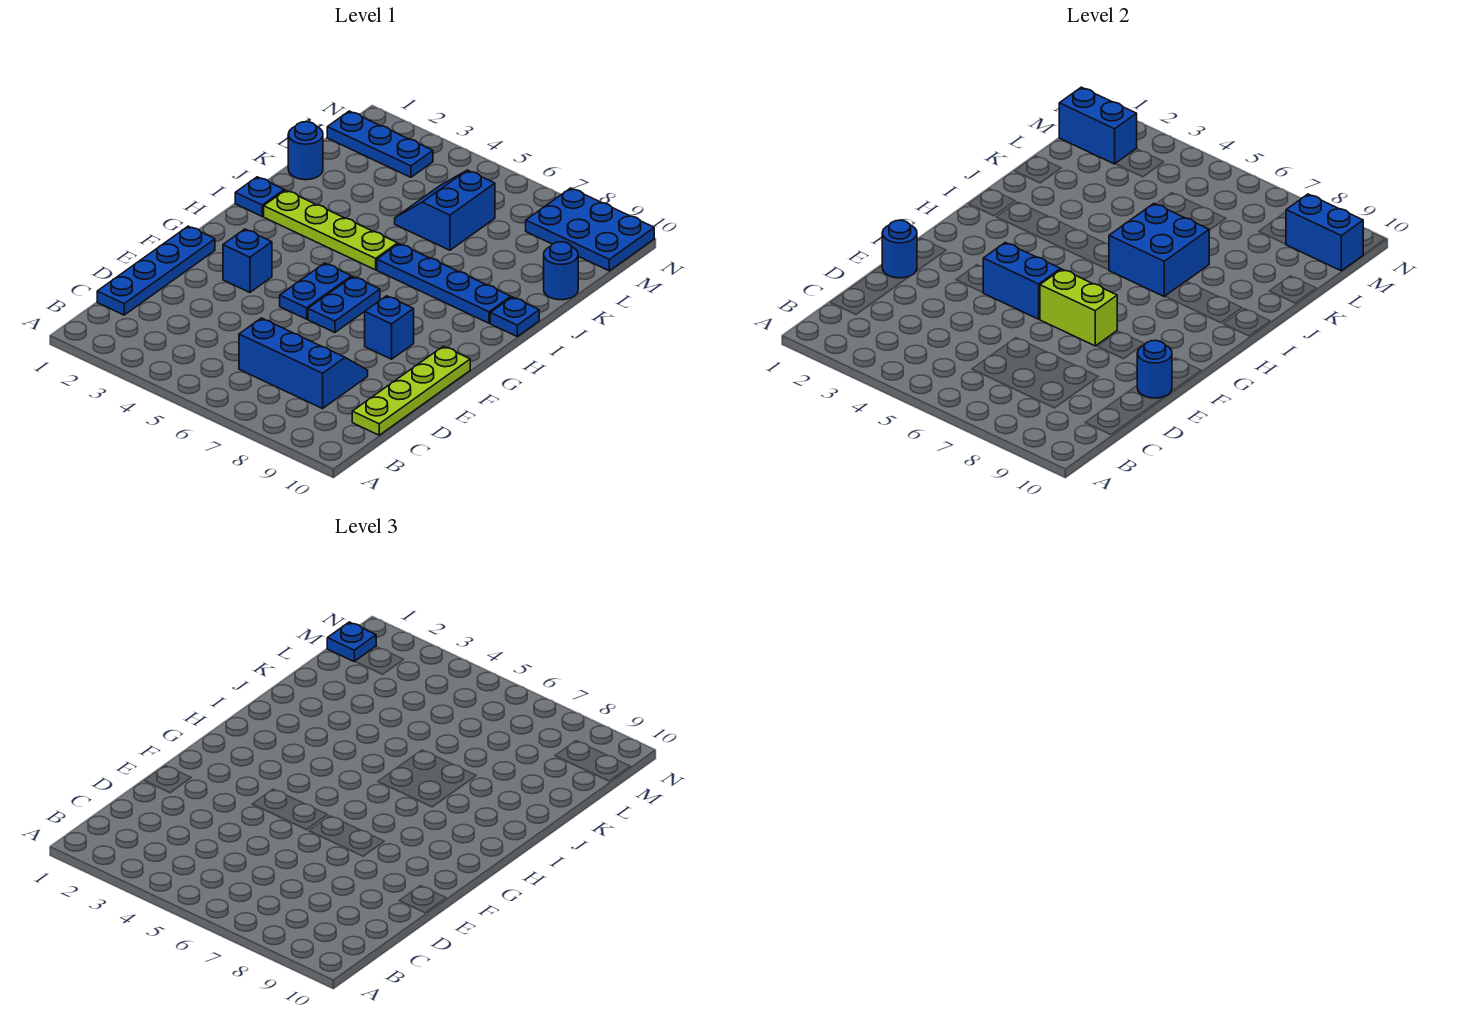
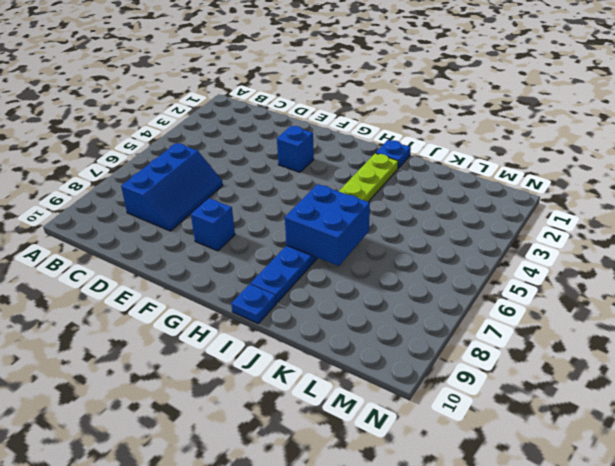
none -> blue 1x4 plate [97,226,215,315]
none -> lime 1x4 plate [352,346,470,435]
none -> blue 1x2 plate [280,263,352,319]

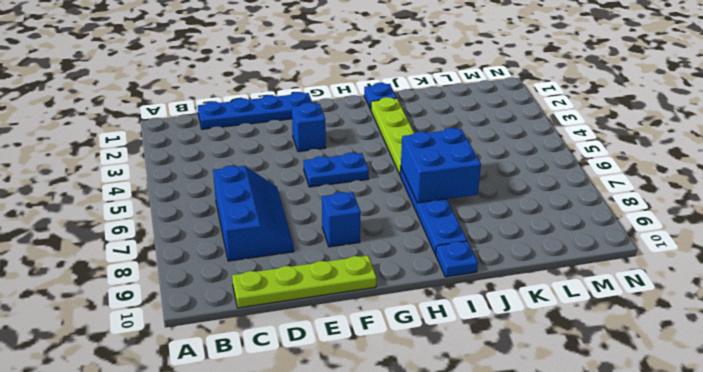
none -> blue 1x2 plate [308,277,380,333]
none -> blue 1x1 round brick [288,122,323,180]
none -> blue 2x2 slope [395,170,495,250]

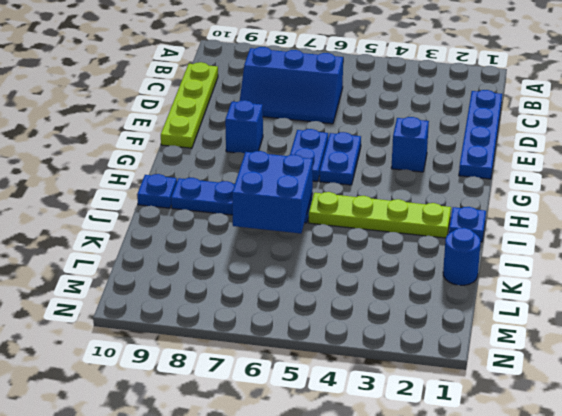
none -> blue 2x2 slope [395,170,495,250]
none -> blue 1x1 round brick [544,242,578,300]
none -> blue 1x3 plate [327,111,433,177]

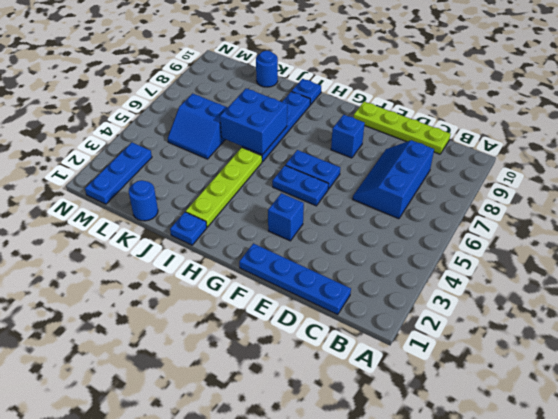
none -> blue 2x3 plate [526,188,654,271]
none -> blue 1x1 round brick [882,220,917,278]
none -> blue 1x1 round brick [1137,340,1172,398]

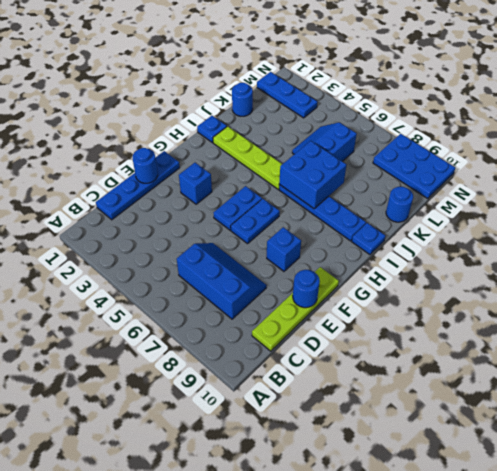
none -> blue 1x2 brick [983,242,1061,319]
none -> lime 1x2 brick [1040,269,1117,346]
none -> blue 1x2 brick [1059,87,1137,164]

